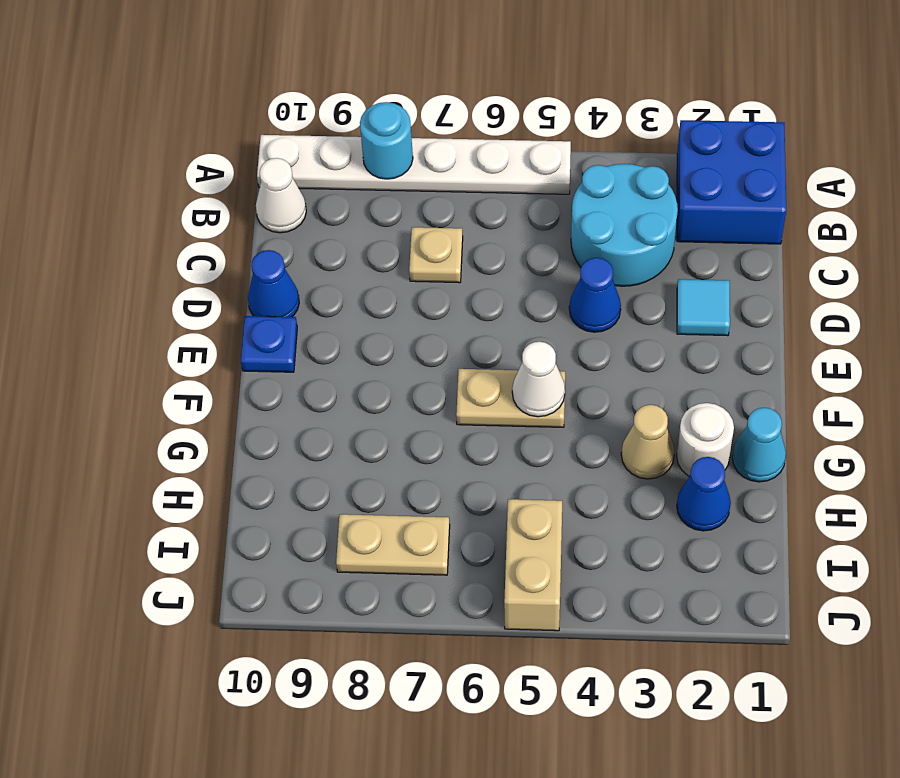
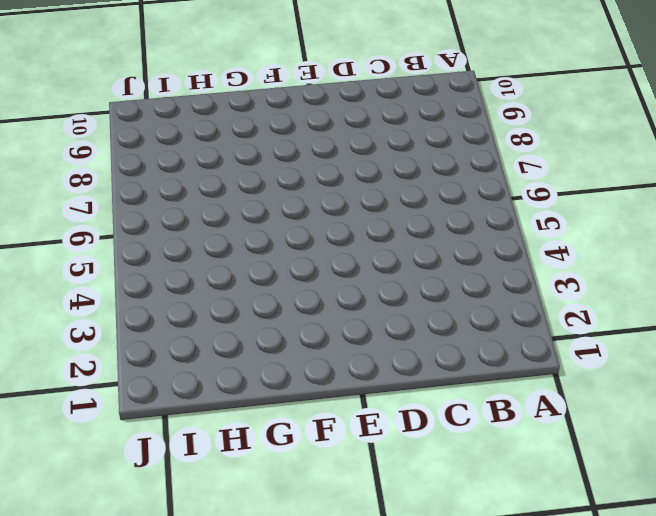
none -> blue 2x2 brick [677,120,786,244]
none -> white 1x6 plate [257,135,571,194]
none -> cyan 2x2 round brick [571,164,678,286]

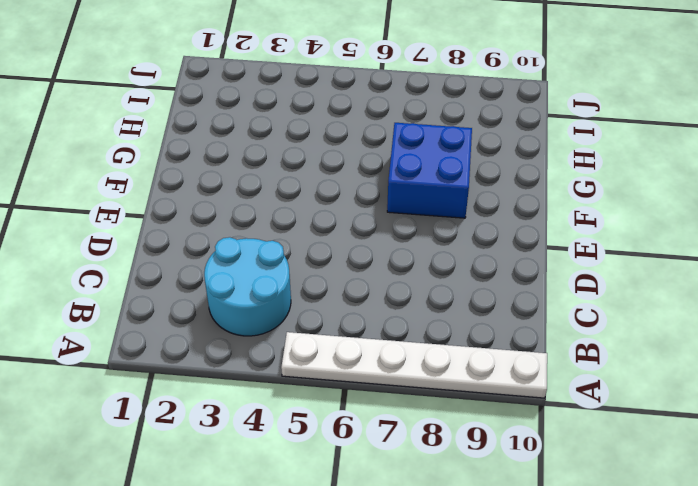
blue 2x2 brick [387,123,472,218] -> blue 2x2 brick moved to [677,120,786,244]
none -> white 1x1 cone [256,158,306,233]
none -> tan 1x1 plate [409,227,463,283]
none -> cyan 1x1 tile [677,279,730,336]

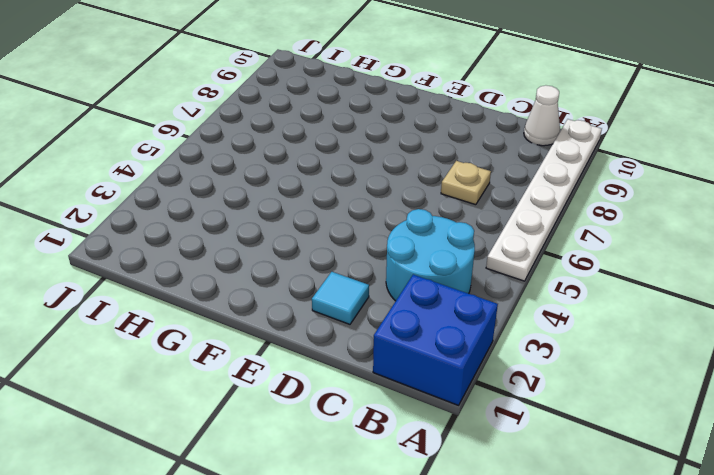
none -> blue 1x1 cone [569,258,621,332]
none -> blue 1x1 cone [248,250,299,317]
none -> blue 1x1 plate [241,316,297,372]

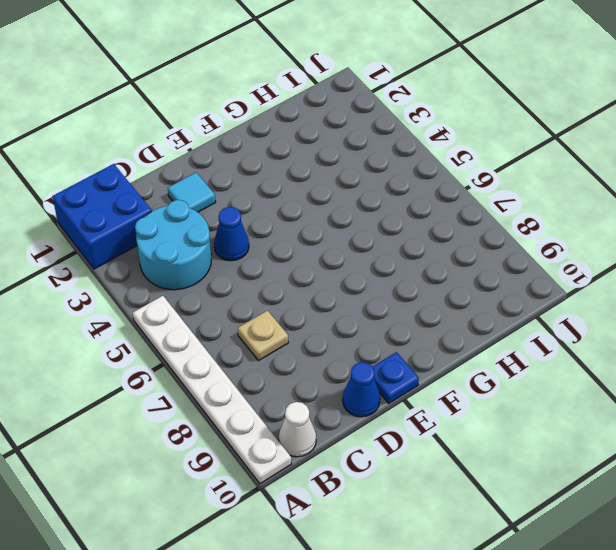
none -> tan 1x2 plate [456,369,565,427]
none -> cyan 1x1 cone [732,408,786,482]
none -> white 1x1 round brick [677,403,734,476]

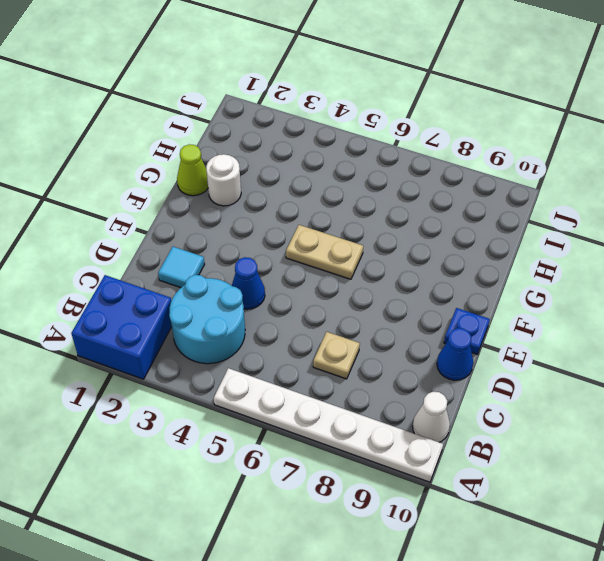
lime 1x1 cone [177,144,208,196] -> cyan 1x1 cone [732,408,786,482]
none -> tan 1x1 cone [621,405,675,479]
none -> blue 1x1 cone [677,457,731,531]
none -> tan 1x2 brick [504,499,562,631]

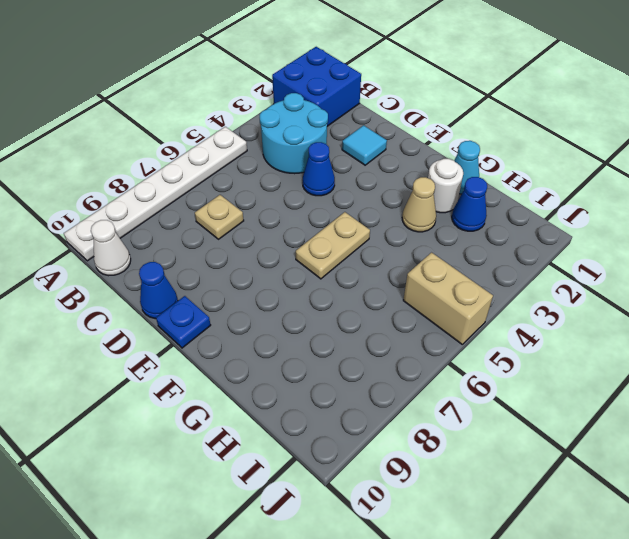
none -> tan 1x2 plate [336,514,450,575]
none -> cyan 1x1 round brick [360,102,413,179]
none -> white 1x1 cone [512,342,565,417]

